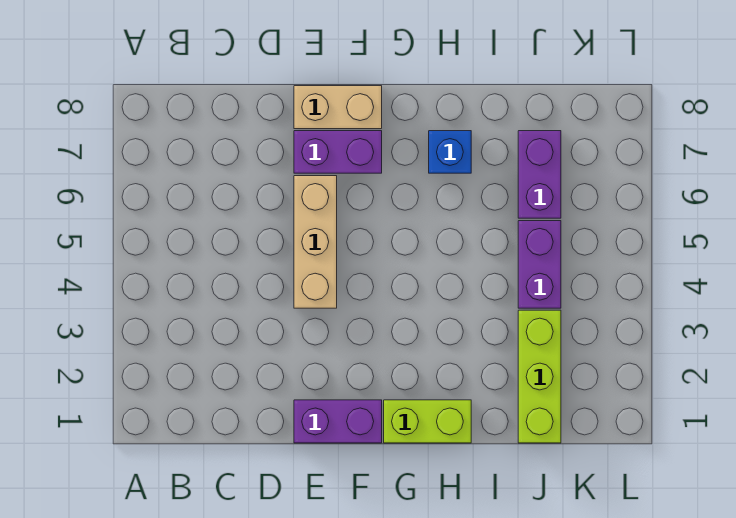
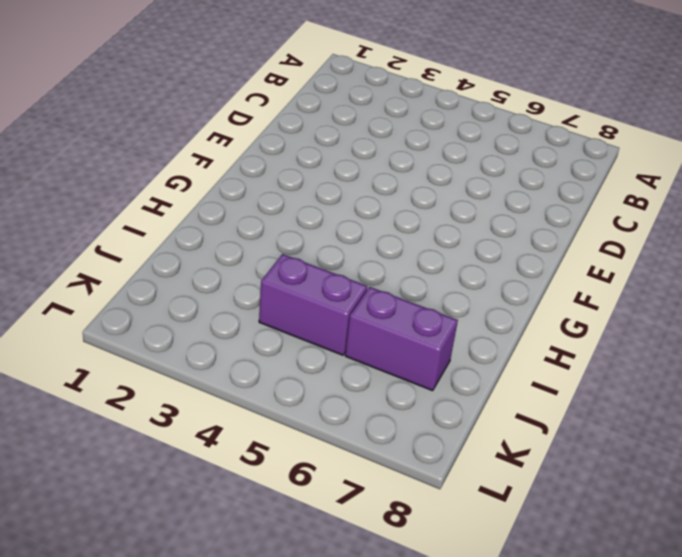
none -> purple 1x2 brick [294,400,382,443]
none -> tan 1x3 brick [294,176,337,308]

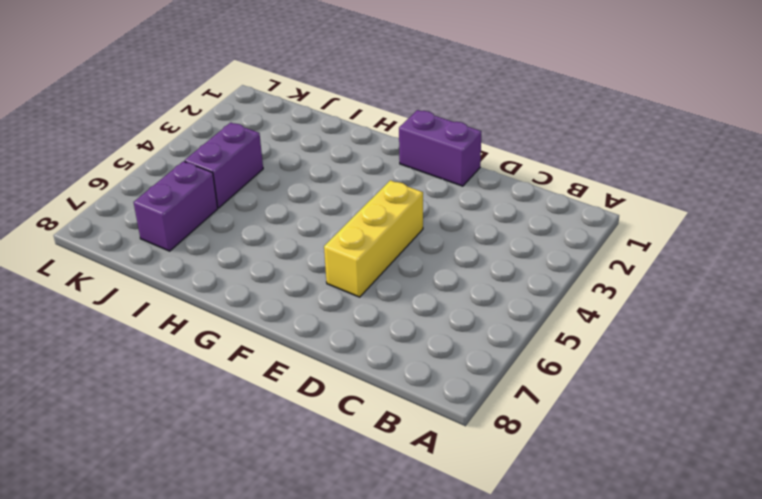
yellow 1x3 brick [324,180,423,297] -> tan 1x3 brick [294,176,337,308]
none -> purple 1x2 brick [294,131,382,173]
none -> tan 1x2 brick [294,86,382,129]

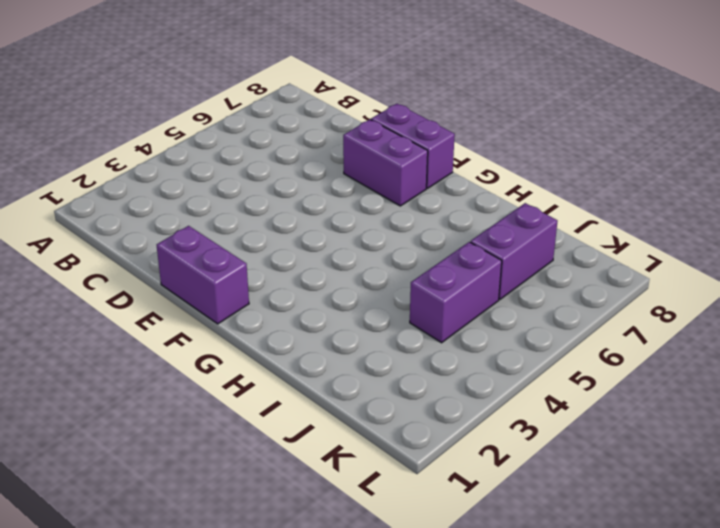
purple 1x2 brick [371,104,455,188] -> tan 1x2 brick [294,86,382,129]
none -> tan 1x3 brick [294,176,337,308]
none -> lime 1x2 brick [384,400,471,443]

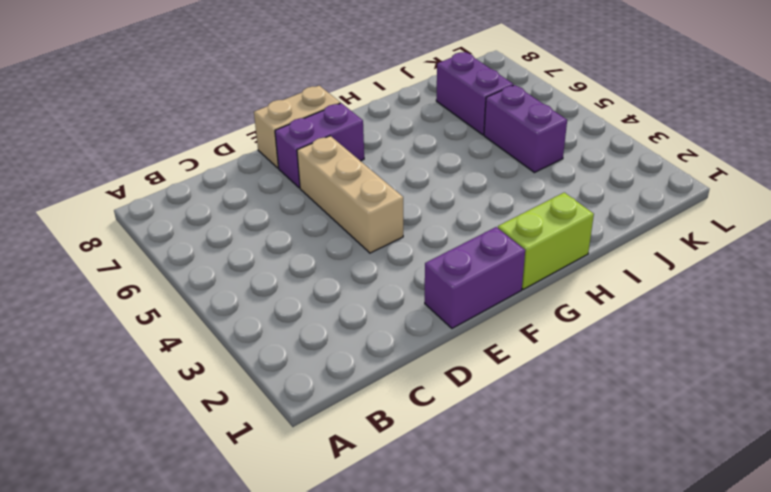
none -> blue 1x1 brick [429,131,471,173]
none -> lime 1x3 brick [518,310,561,443]

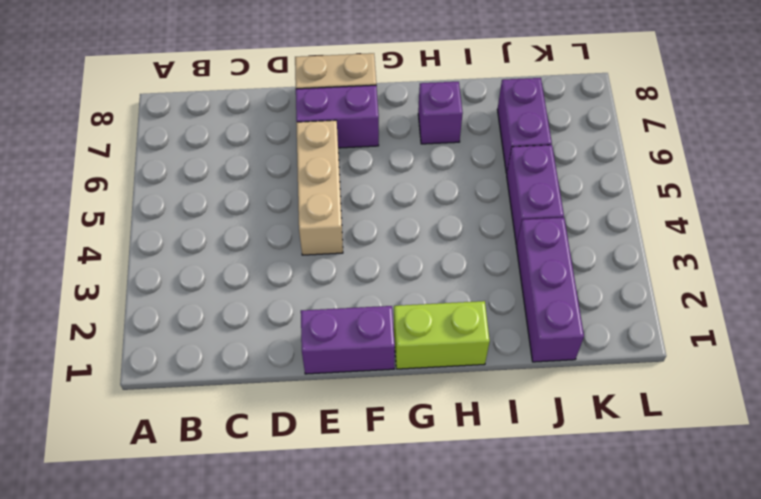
purple 1x1 brick [418,82,463,144] -> blue 1x1 brick [429,131,471,173]
purple 1x3 brick [516,218,584,362] -> lime 1x3 brick [518,310,561,443]

